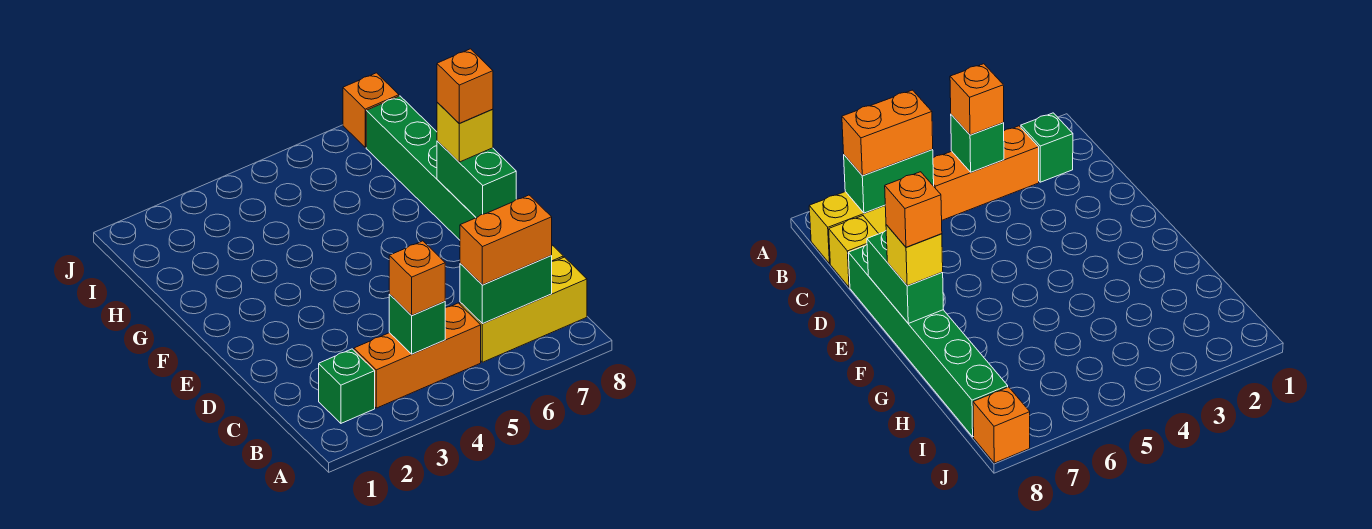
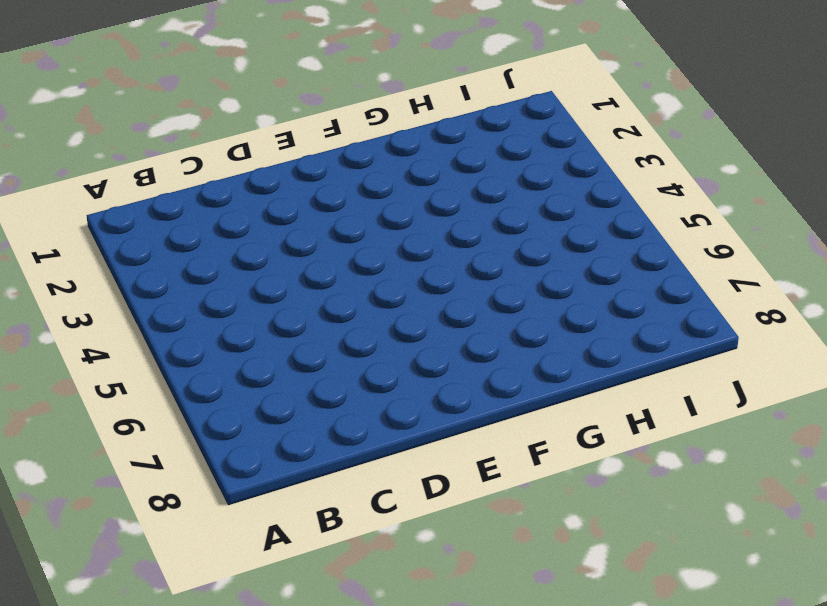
none -> green 1x1 brick [319,349,375,423]
none -> orange 1x3 brick [354,303,481,408]
none -> yellow 1x3 brick [460,257,587,362]

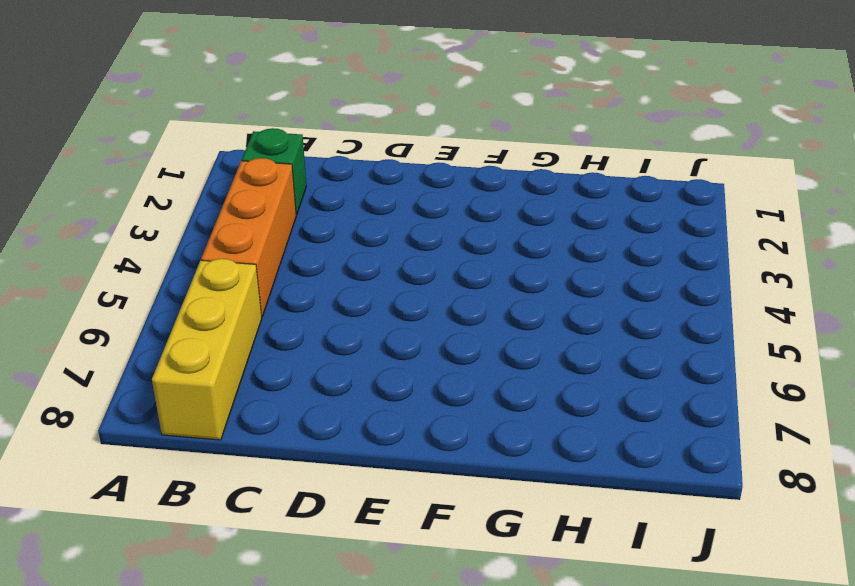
none -> yellow 1x1 brick [829,216,879,287]
none -> green 1x6 brick [366,96,476,240]
none -> orange 1x1 brick [343,73,399,147]

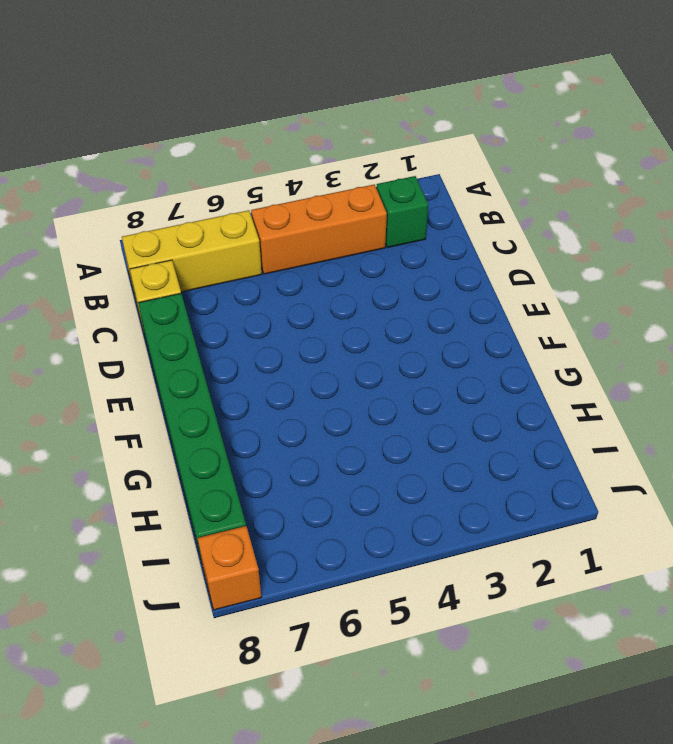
none -> green 1x1 brick [389,294,445,354]
none -> green 1x2 brick [460,256,552,324]
none -> green 1x2 brick [437,141,516,218]

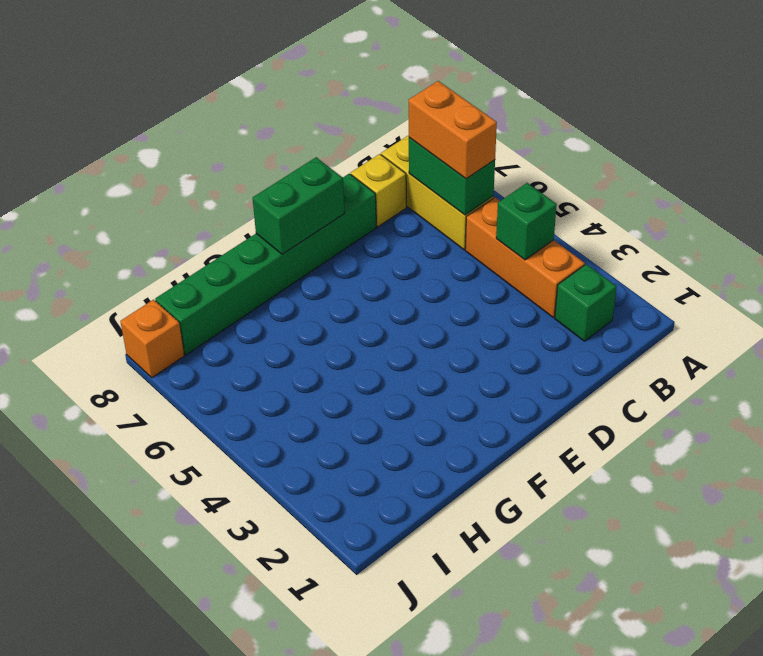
none -> orange 1x1 brick [389,241,445,315]
none -> yellow 1x1 brick [437,102,493,162]
none -> orange 1x1 brick [437,49,493,123]

